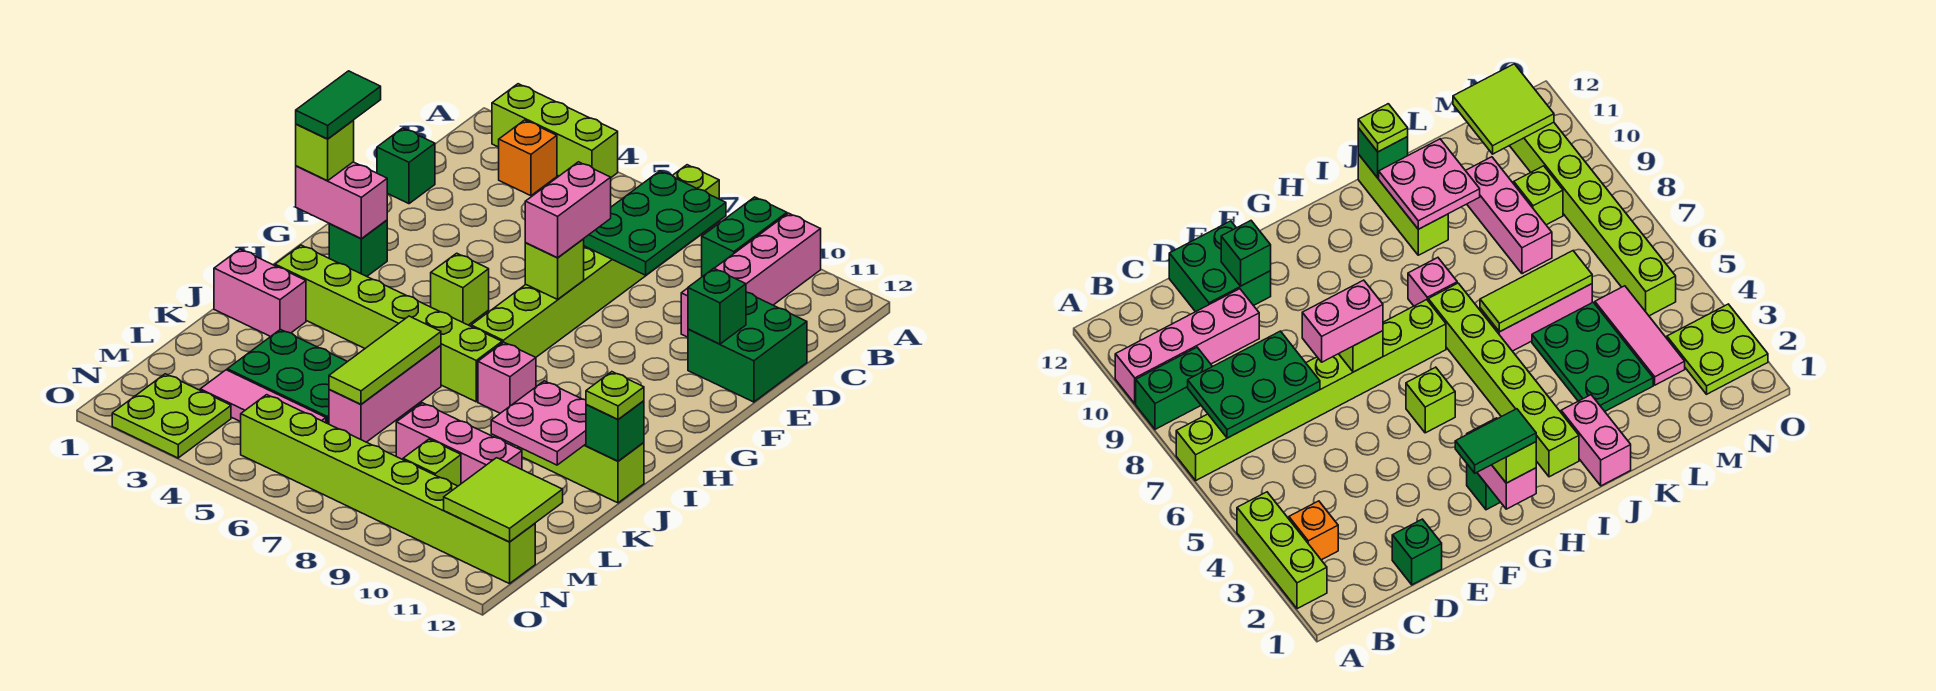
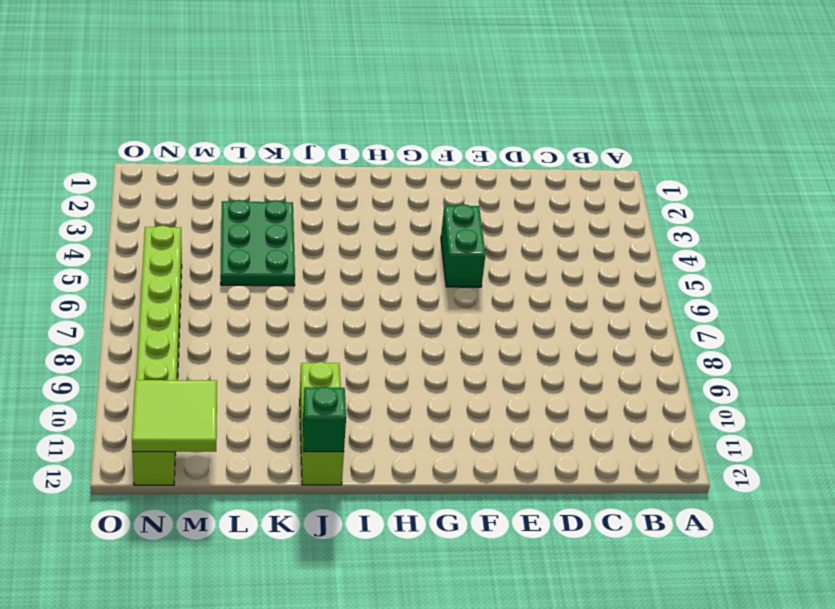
green 1x2 brick [441,204,486,287] -> green 1x2 brick turned to [702,197,787,277]
none -> lime 1x3 brick [492,84,618,177]
none -> lime 1x8 brick [471,165,719,357]
none -> pink 1x4 brick [681,213,821,337]
none -> orange 1x1 brick [499,120,557,196]

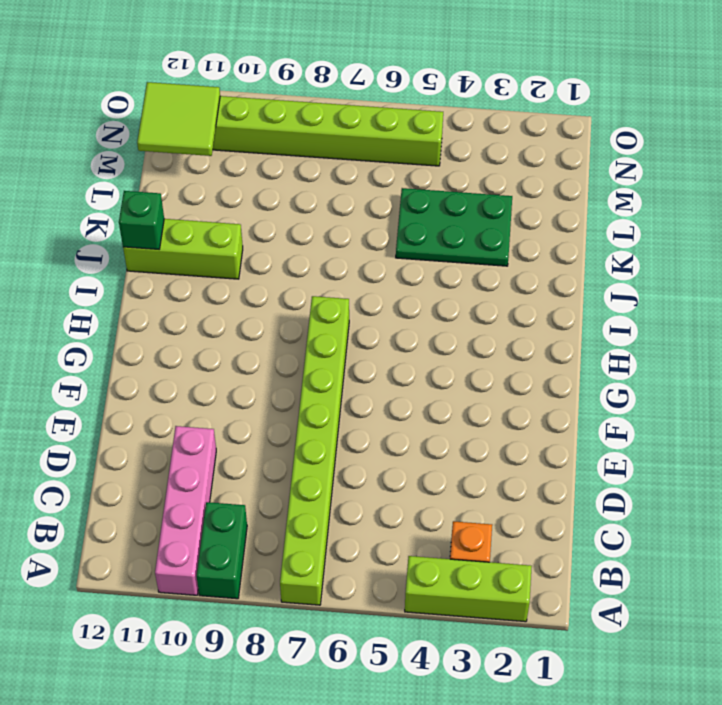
none -> green 1x1 brick [377,128,435,204]
none -> green 2x2 brick [688,292,807,402]
none -> green 1x1 brick [329,220,387,276]
none -> lime 1x1 brick [431,253,489,325]

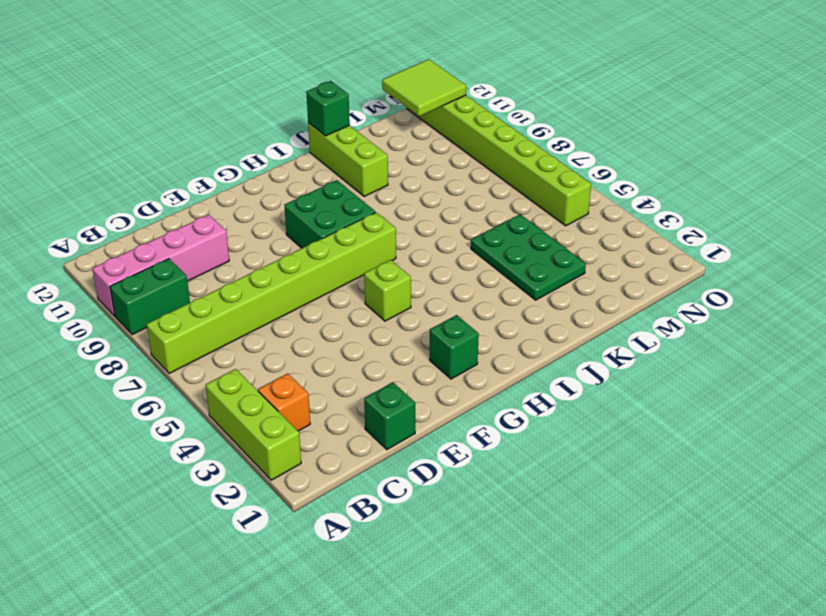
green 2x2 brick [284,180,375,248] -> green 2x2 brick moved to [688,292,807,402]
none -> lime 1x6 brick [275,245,502,402]
none -> pink 1x1 brick [478,342,536,413]
none -> pink 1x2 brick [214,249,306,337]
none -> pink 1x3 brick [329,345,441,442]

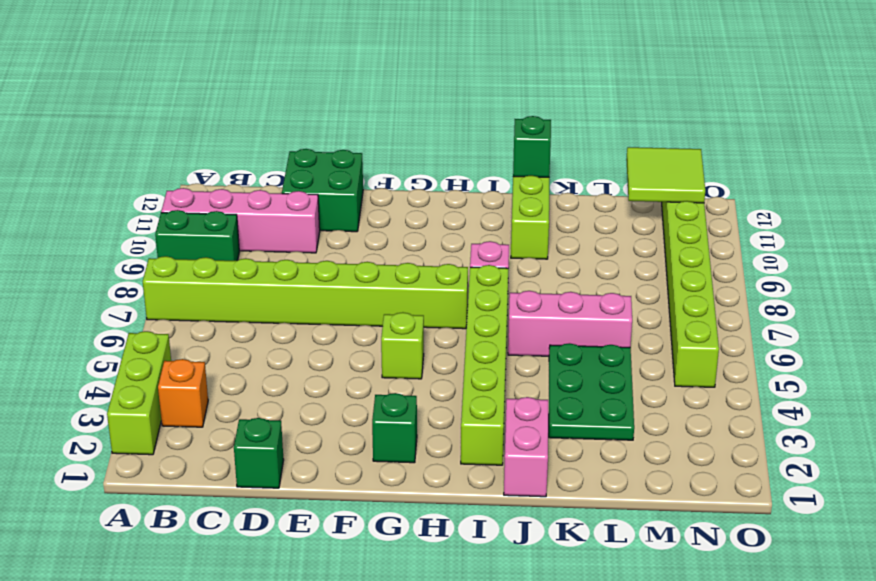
none -> pink 1x3 brick [396,403,522,484]
none -> pink 1x3 tile [200,370,326,423]
none -> lime 1x1 brick [403,439,461,486]
none -> lime 2x2 plate [112,374,231,458]

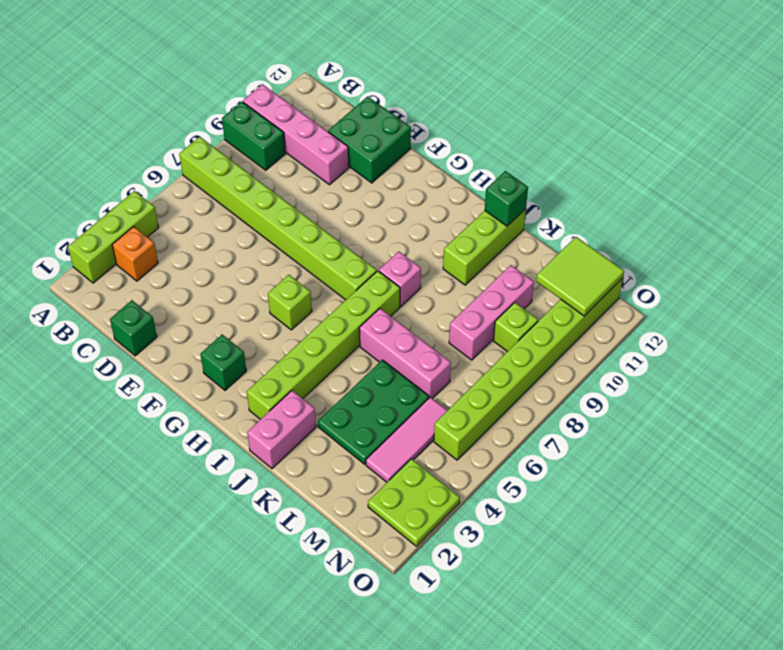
none -> green 2x3 plate [584,171,726,275]
none -> green 1x1 brick [688,268,746,344]
none -> lime 1x1 brick [525,239,584,299]
none -> pink 1x2 brick [296,162,387,239]

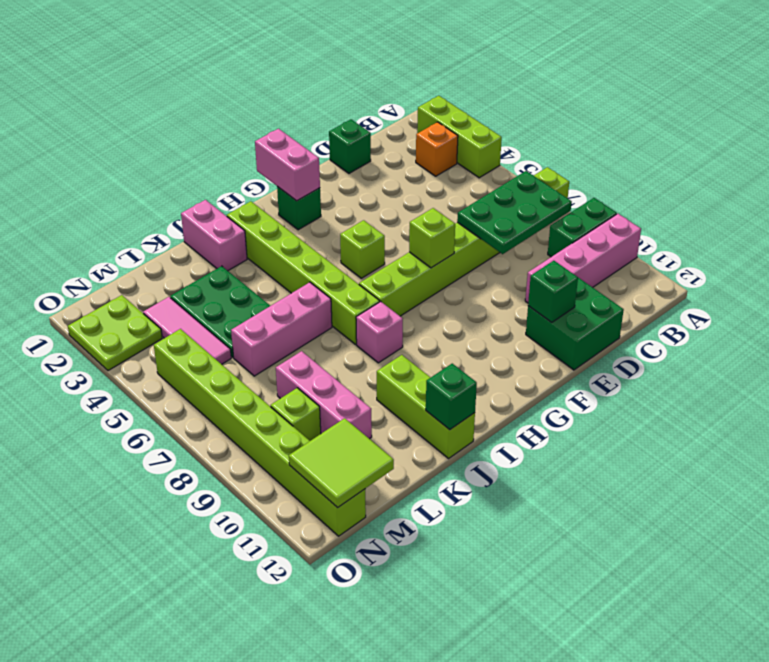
none -> lime 1x3 tile [329,316,441,404]
none -> pink 2x2 plate [491,381,586,465]
none -> pink 1x2 brick [525,162,611,258]
none -> lime 1x1 brick [296,121,354,181]

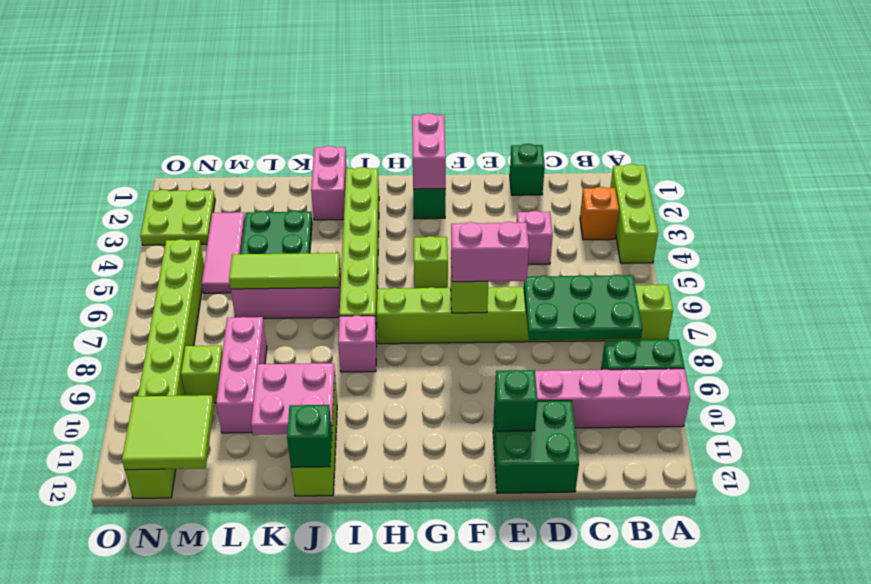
pink 1x1 brick [517,211,553,264] -> none
none -> lime 1x1 brick [296,121,354,181]
none -> lime 1x1 plate [586,372,644,419]
none -> green 1x2 tile [296,71,381,139]

